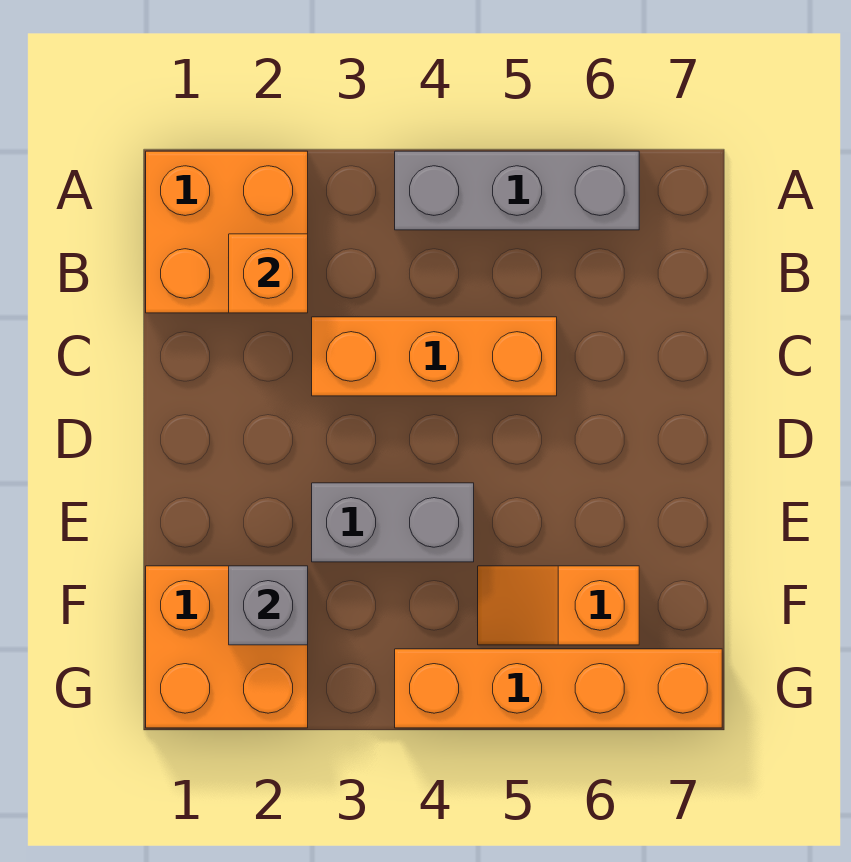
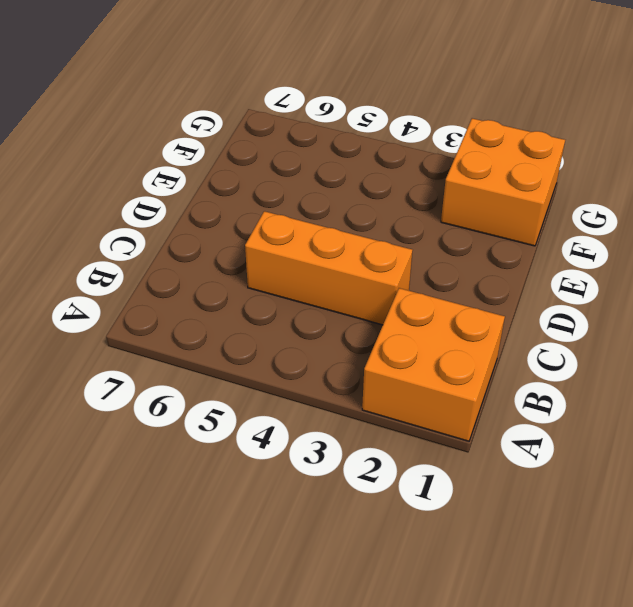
none -> grey 1x3 brick [395,151,639,230]
none -> grey 1x2 brick [312,483,474,562]

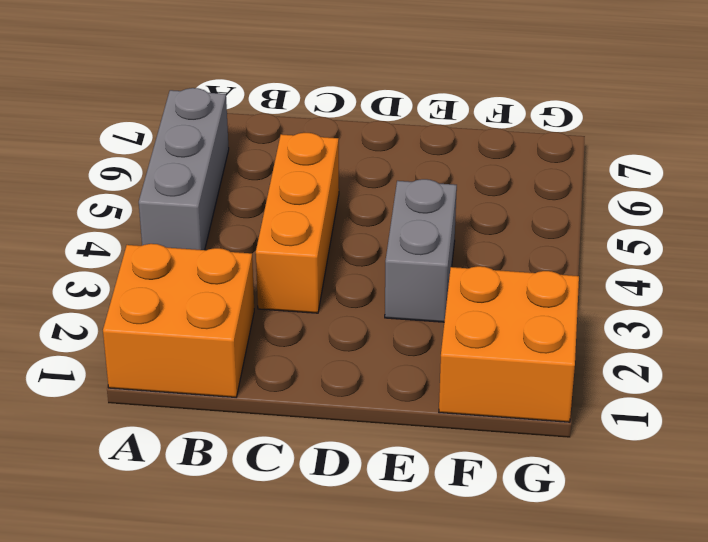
none -> orange 1x2 slope [478,566,639,645]
none -> orange 1x4 brick [395,649,722,728]

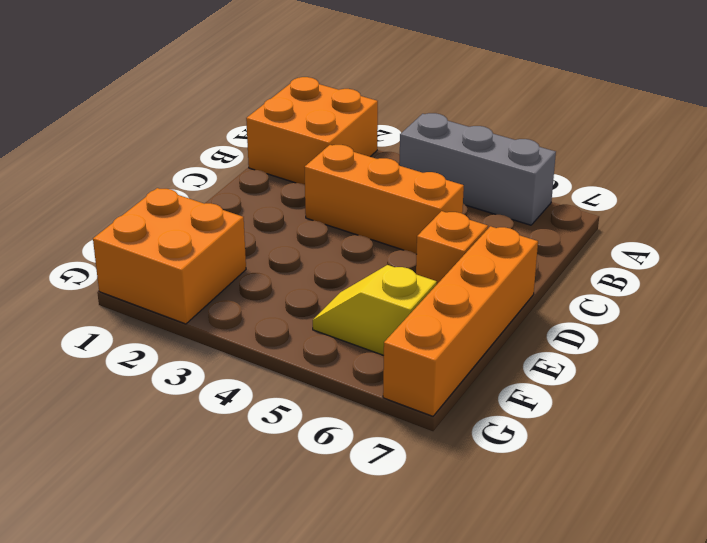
orange 1x1 brick [416,211,488,284] -> orange 1x1 brick moved to [229,234,308,313]
orange 1x4 brick [383,226,538,416] -> orange 1x4 brick turned to [395,649,722,728]
yellow 1x2 slope [313,265,437,355] -> orange 1x2 slope [478,566,639,645]
none -> grey 1x2 brick [312,483,474,562]
none -> grey 1x1 brick [229,566,308,645]

